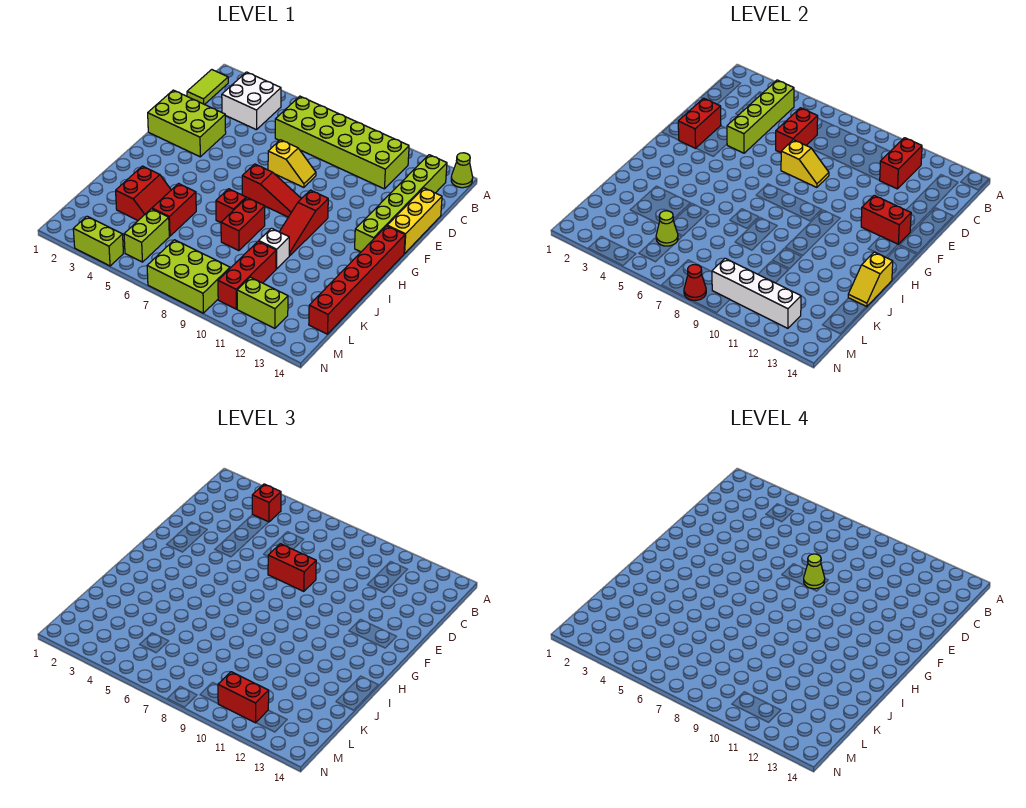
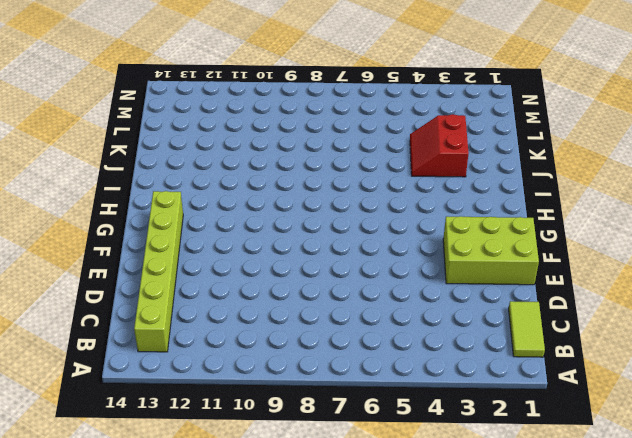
none -> lime 1x1 cone [451,153,473,188]
none -> white 2x2 brick [222,72,281,130]
none -> lime 2x6 brick [275,96,409,189]
none -> yellow 1x3 brick [387,188,442,254]

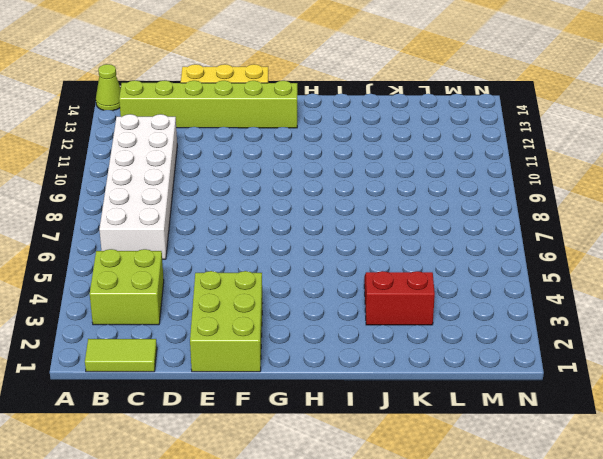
lime 2x2 brick [90,249,164,325] -> white 2x2 brick [222,72,281,130]
white 2x6 brick [99,114,177,259] -> lime 2x6 brick [275,96,409,189]
none -> yellow 1x2 slope [268,140,316,187]
none -> red 1x3 slope [242,164,301,217]
none -> red 1x3 slope [280,190,328,256]
none -> red 1x6 brick [309,226,405,334]

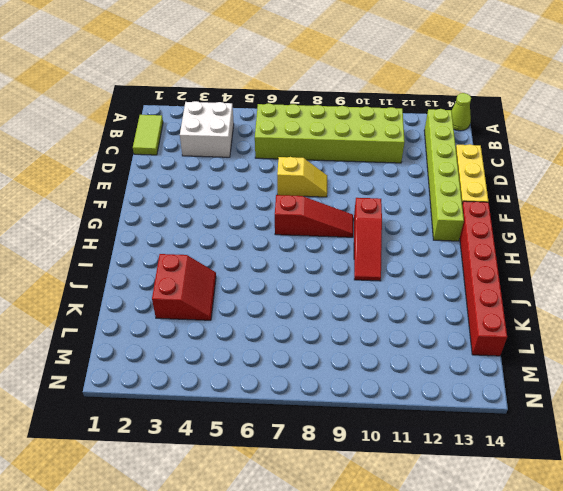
none -> lime 2x3 brick [148,90,226,157]
none -> red 1x1 brick [216,189,246,222]
none -> red 1x2 brick [221,198,265,251]
none -> red 1x2 brick [152,184,196,236]

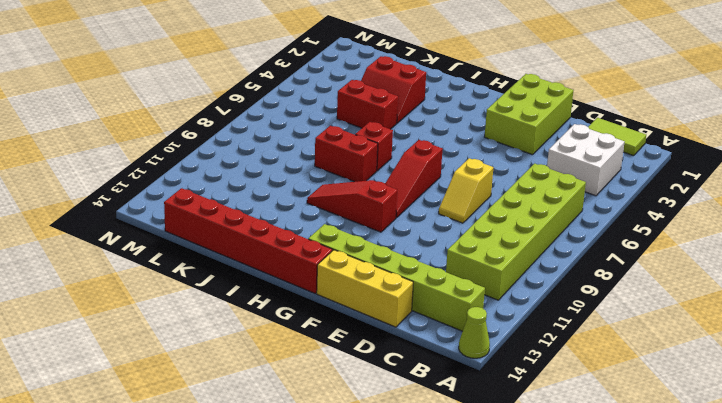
none -> white 1x1 brick [259,228,289,269]
none -> red 1x3 brick [218,241,276,309]
none -> lime 1x2 brick [124,209,169,262]
none -> lime 2x3 brick [147,240,230,313]

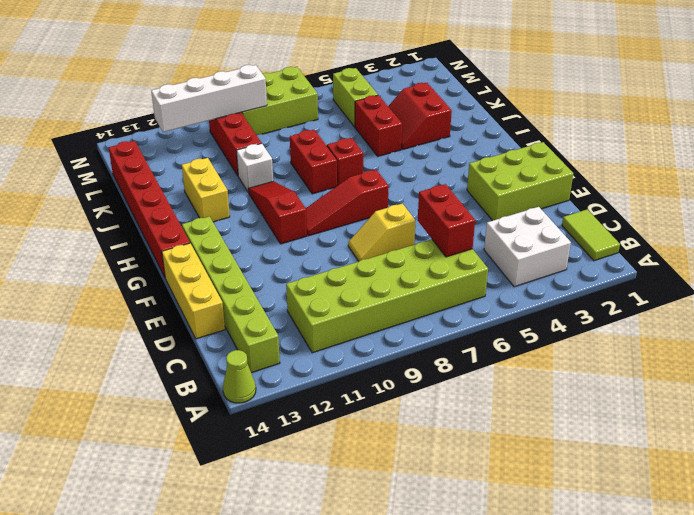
yellow 1x2 brick [182,158,230,222] -> none
none -> lime 1x2 brick [237,277,288,328]
none -> lime 1x2 brick [73,216,123,266]
none -> lime 1x4 brick [727,80,794,153]
none -> red 1x2 brick [880,138,922,189]

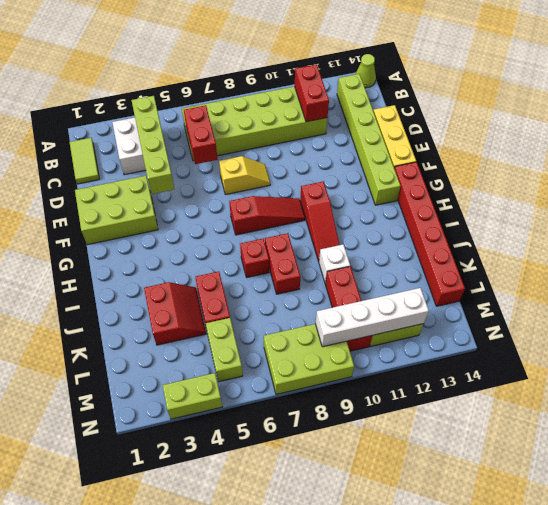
none -> red 1x2 brick [678,98,721,148]
none -> yellow 1x2 slope [781,140,829,187]
none -> red 1x2 brick [861,195,911,244]
none -> yellow 1x2 slope [848,252,893,307]

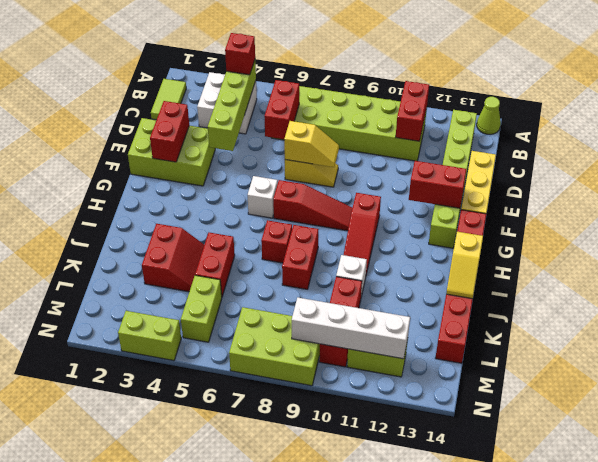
white 1x1 brick [248,176,278,218] -> none
none -> lime 1x1 cone [656,211,678,246]
none -> red 1x1 cone [684,265,706,300]
none -> red 1x2 brick [268,544,316,591]
none -> red 1x2 brick [218,672,269,723]

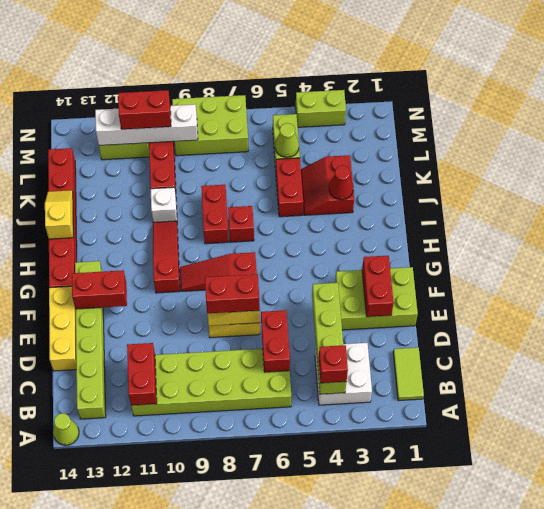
red 1x1 cone [329,166,354,200] -> red 1x1 cone moved to [684,265,706,300]
none -> lime 1x1 cone [804,554,825,589]

